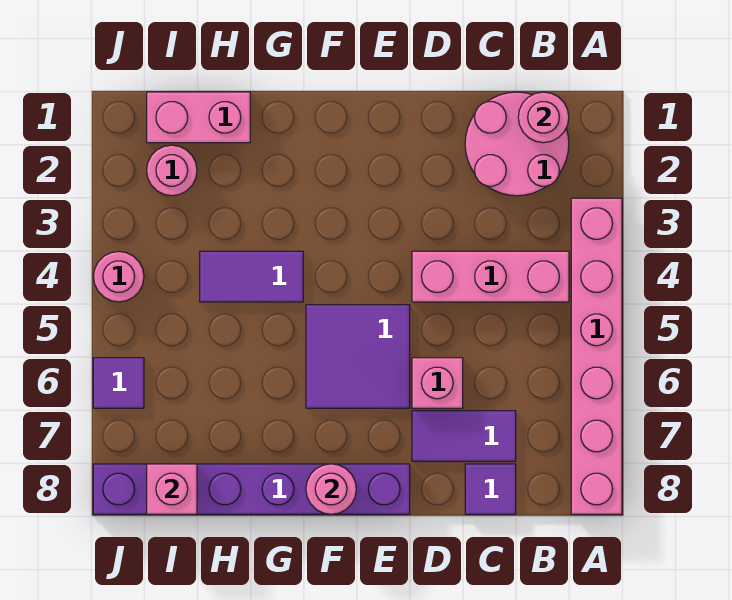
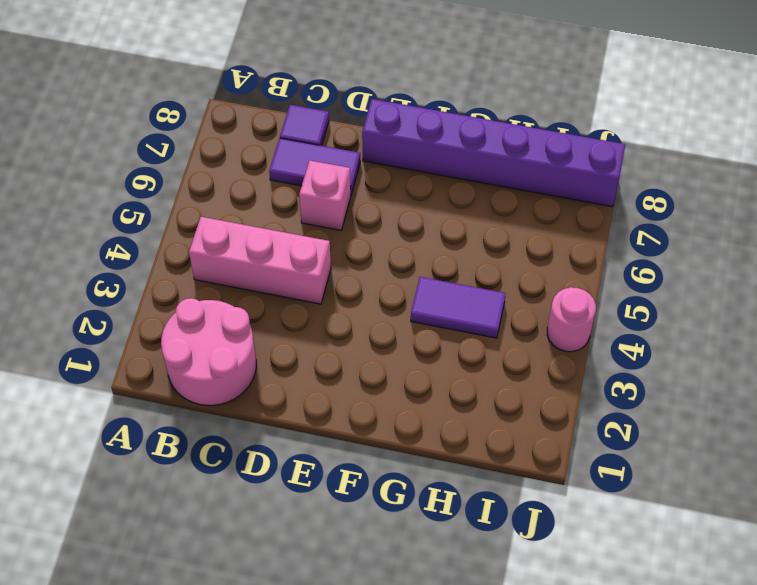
none -> pink 1x6 brick [571,198,622,514]
none -> purple 2x2 tile [306,305,410,408]
none -> pink 1x2 brick [147,92,250,143]

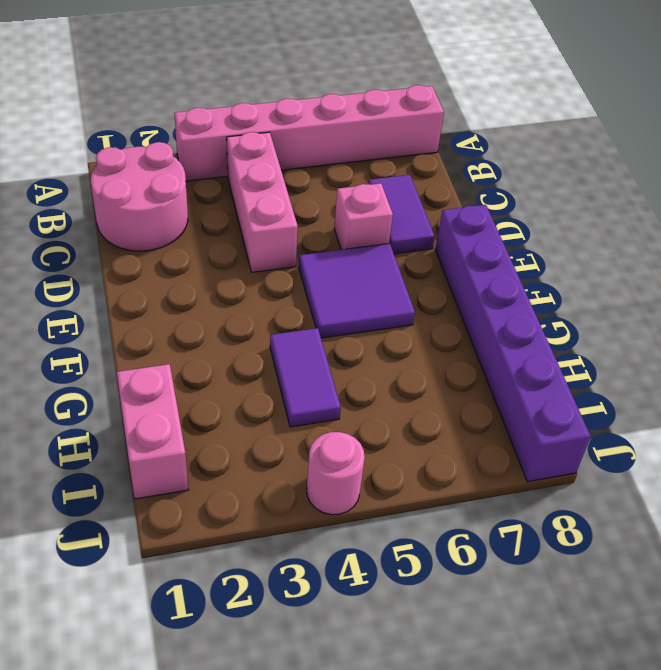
none -> purple 1x1 tile [465,464,516,514]
none -> pink 1x1 round brick [147,145,197,196]
none -> purple 1x1 tile [93,358,144,408]

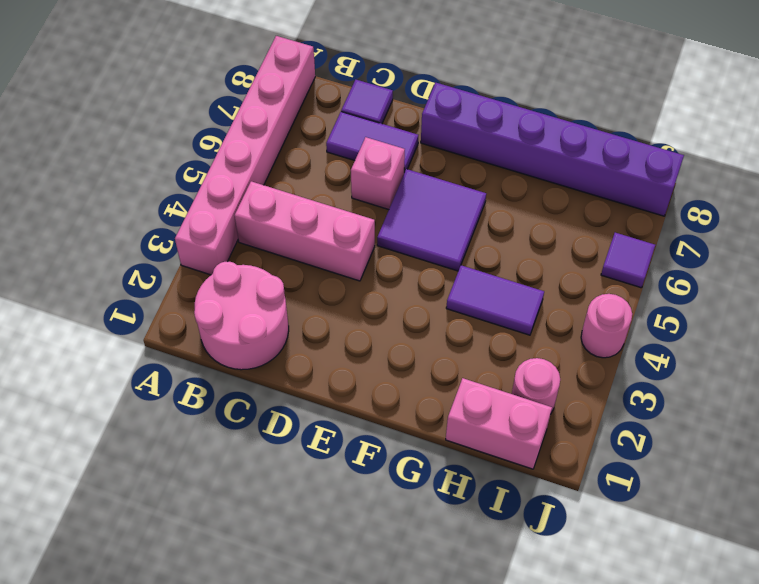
none -> pink 1x1 round brick [518,92,569,143]
none -> pink 1x1 round brick [306,464,356,514]
none -> pink 1x1 brick [147,464,197,514]

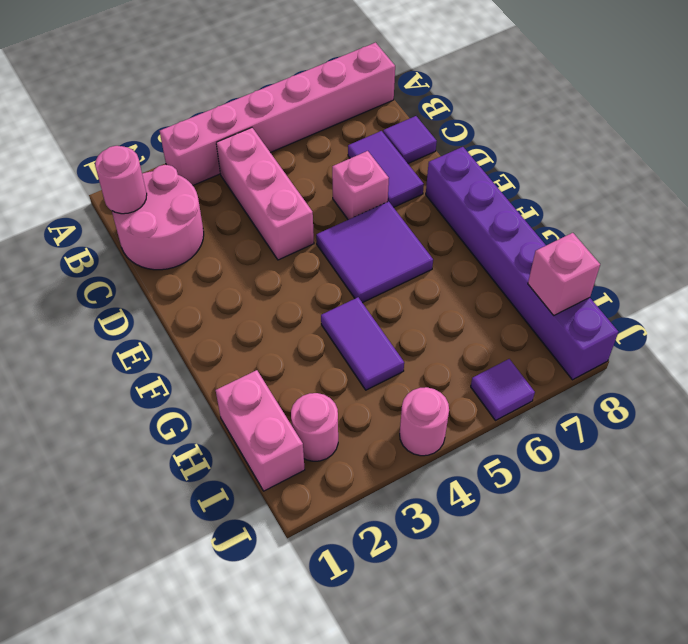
none -> pink 1x1 round brick [306,464,356,514]

